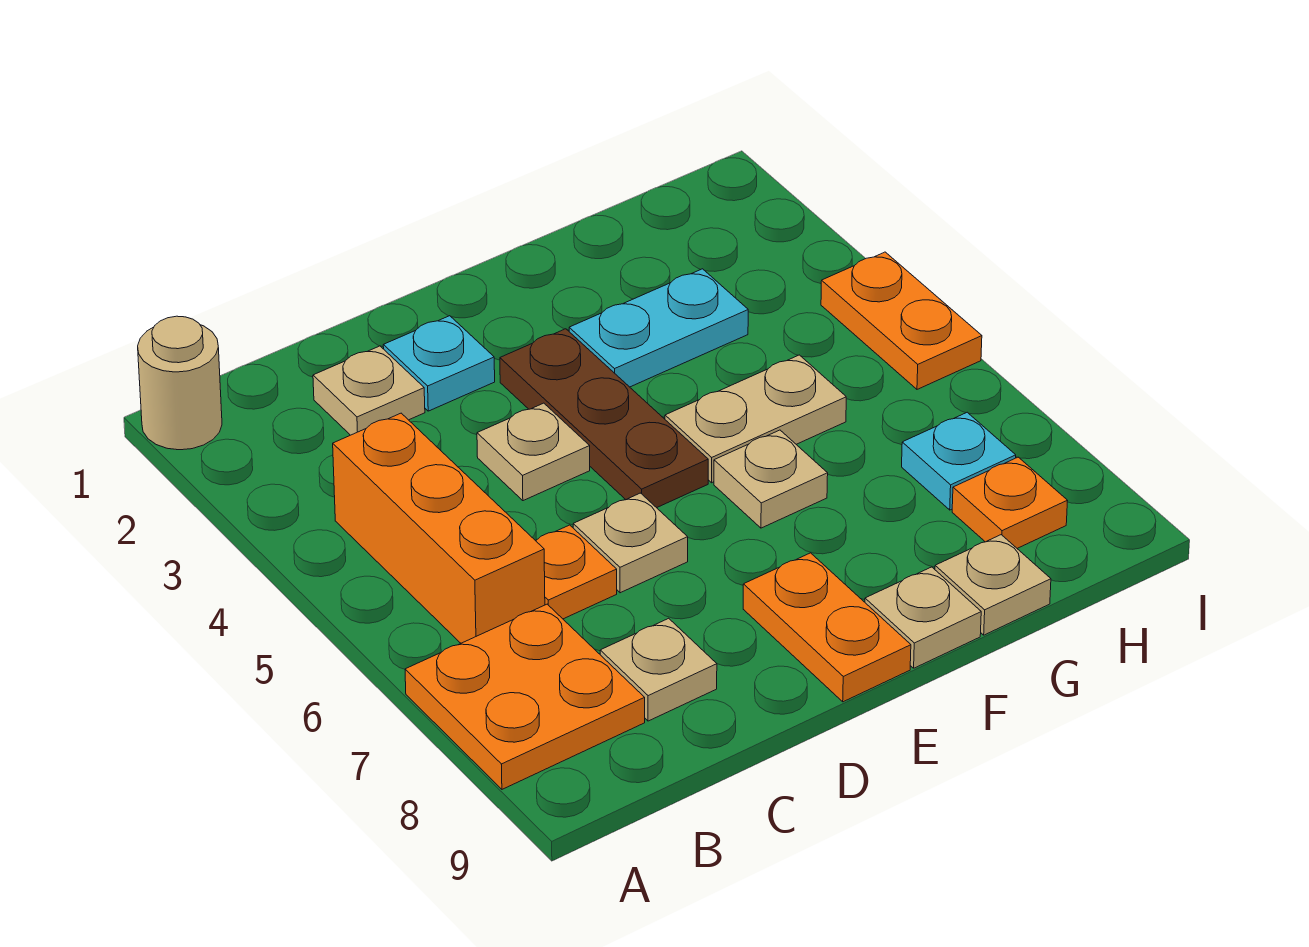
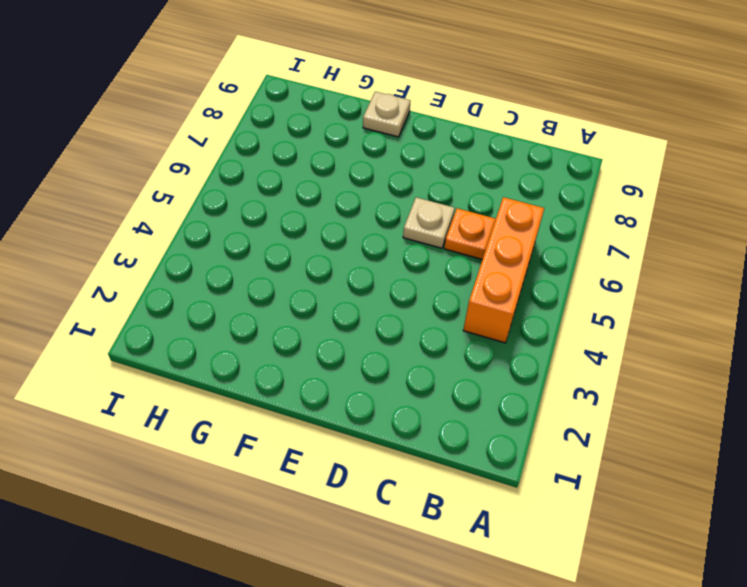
none -> tan 1x1 round brick [138,316,222,450]
none -> orange 2x2 plate [405,604,645,789]
none -> tan 1x1 plate [313,346,425,435]

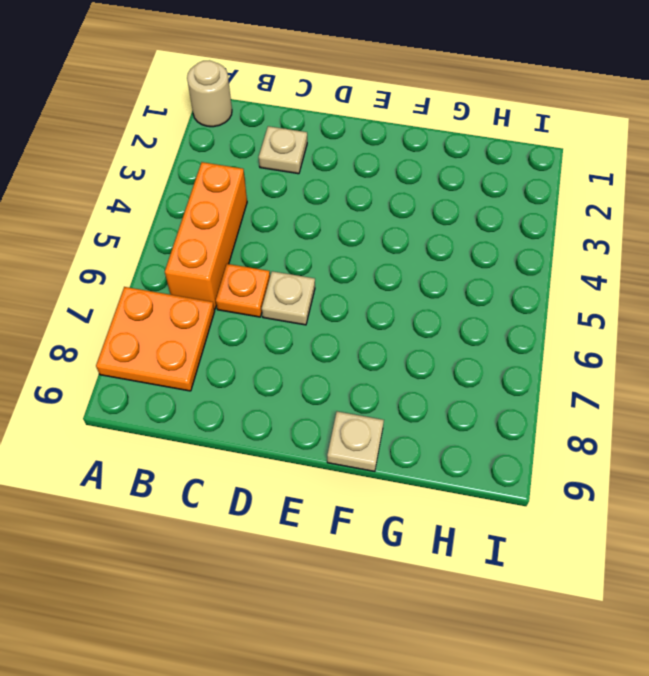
none -> tan 1x1 plate [600,618,717,721]
none -> cyan 1x1 plate [383,316,495,411]
none -> tan 1x1 plate [477,403,590,501]

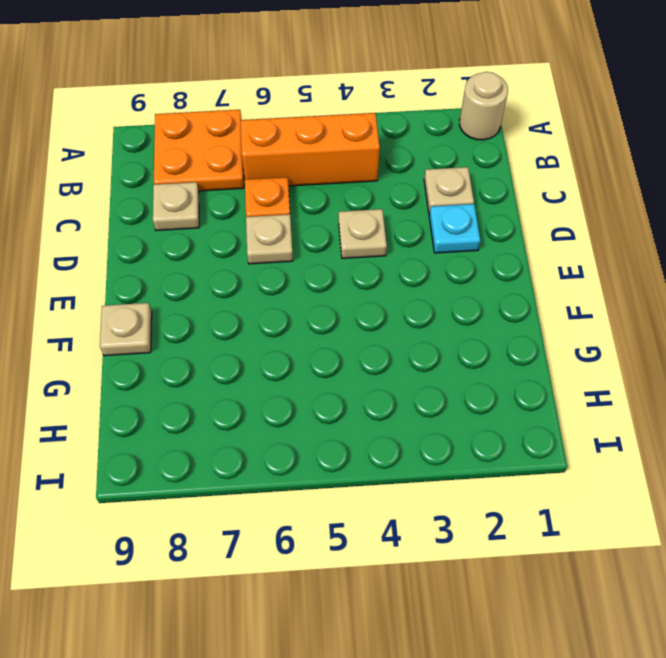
none -> brown 1x3 plate [500,329,708,508]
none -> orange 1x2 plate [743,553,911,702]
none -> cyan 1x2 plate [569,269,748,387]

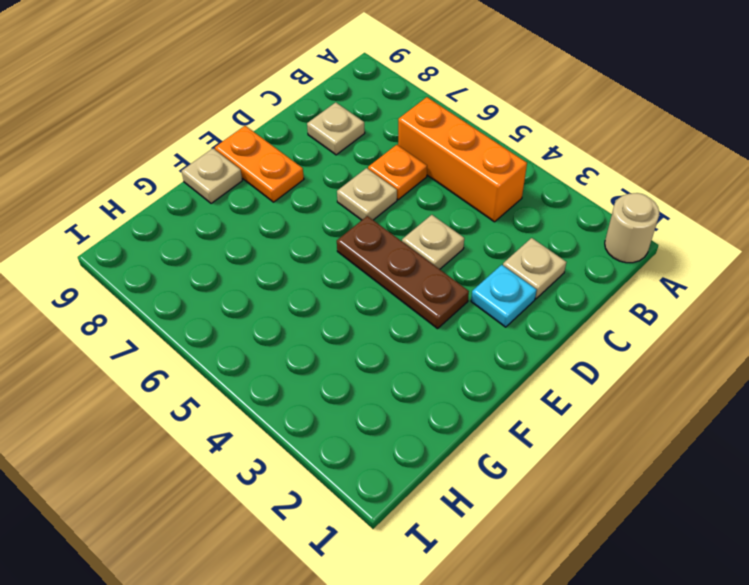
none -> orange 2x2 plate [405,604,645,789]
none -> cyan 1x2 plate [569,269,748,387]
none -> tan 1x2 plate [665,355,846,483]

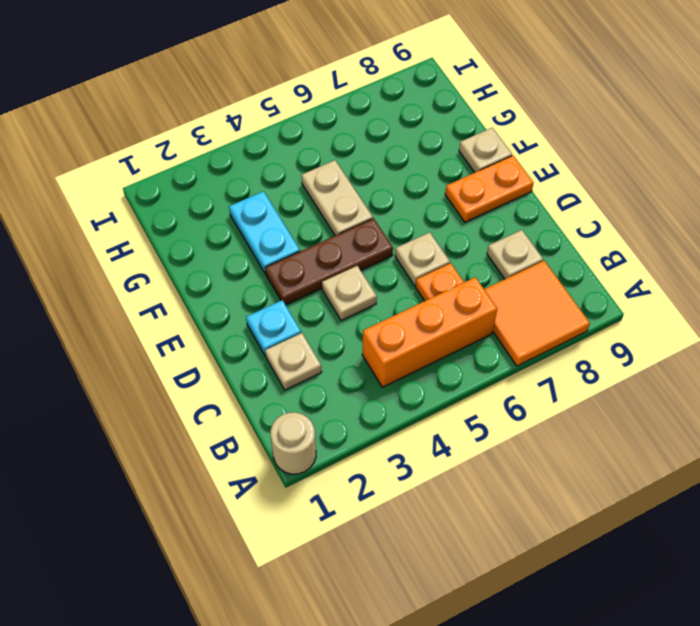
orange 2x2 tile [484,261,590,366] -> orange 2x2 plate [405,604,645,789]
none -> tan 1x1 plate [714,430,828,528]
none -> tan 1x1 plate [935,535,1051,635]
none -> cyan 1x1 plate [902,412,1016,510]

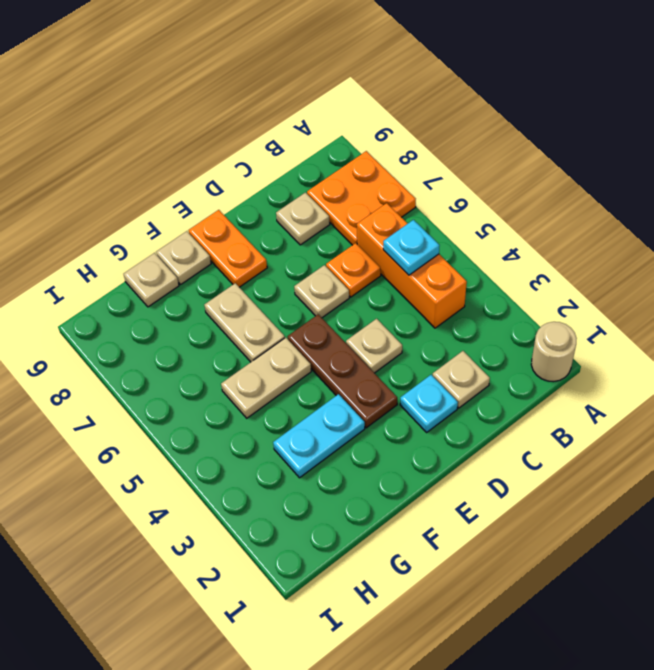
cyan 1x1 plate [383,220,440,275] -> cyan 1x1 plate moved to [902,412,1016,510]
tan 1x2 plate [204,283,285,362] -> tan 1x1 plate [714,430,828,528]
none -> orange 1x1 plate [952,457,1068,548]
none -> orange 1x2 plate [821,252,982,389]

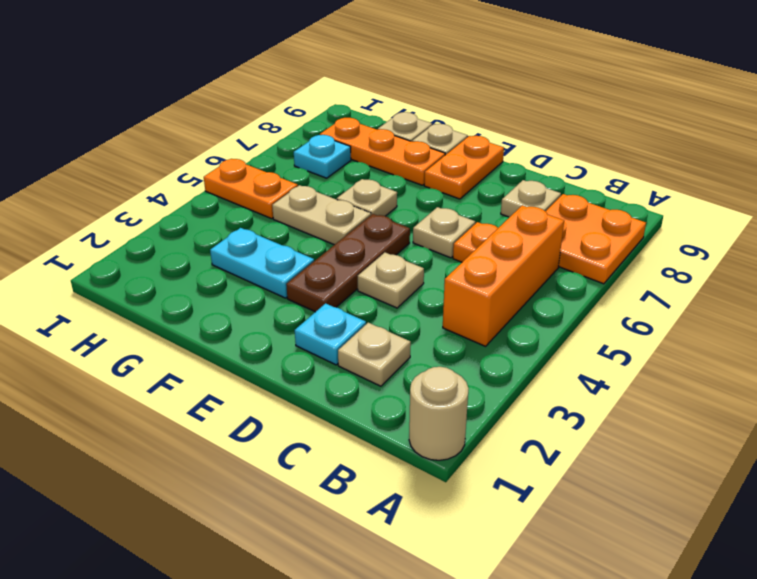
orange 1x3 plate [320,118,445,185] -> orange 1x1 plate [952,457,1068,548]
orange 1x2 plate [204,159,298,219] -> orange 1x2 plate turned to [821,252,982,389]

